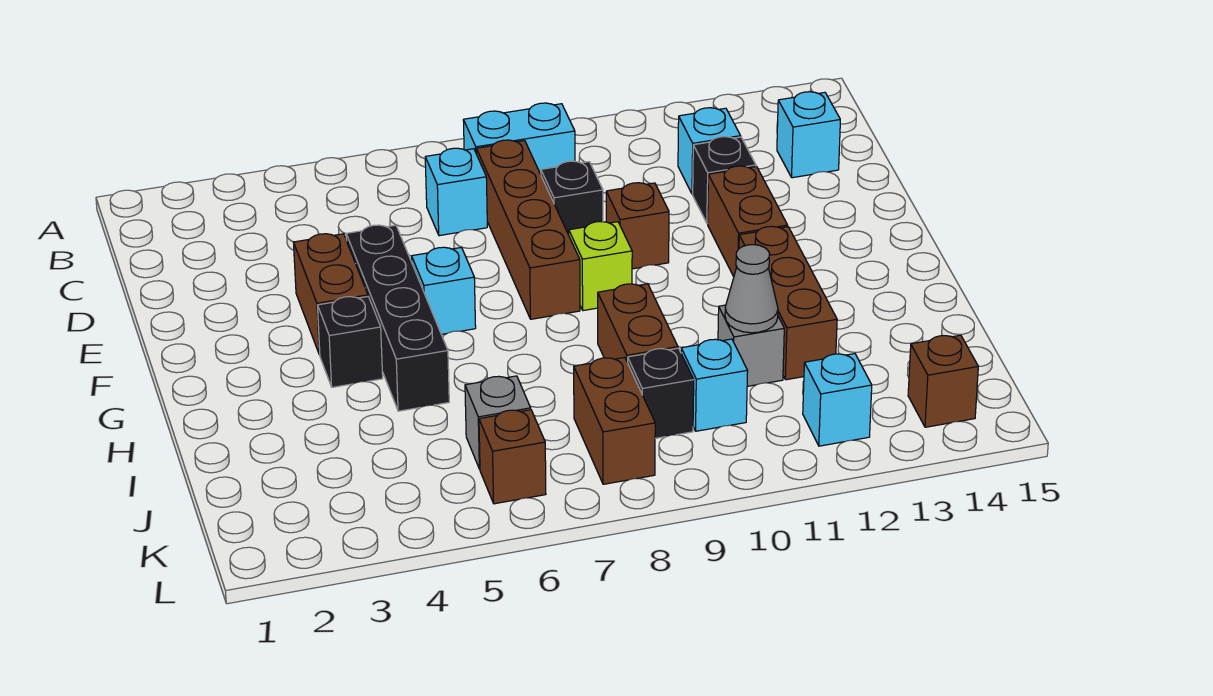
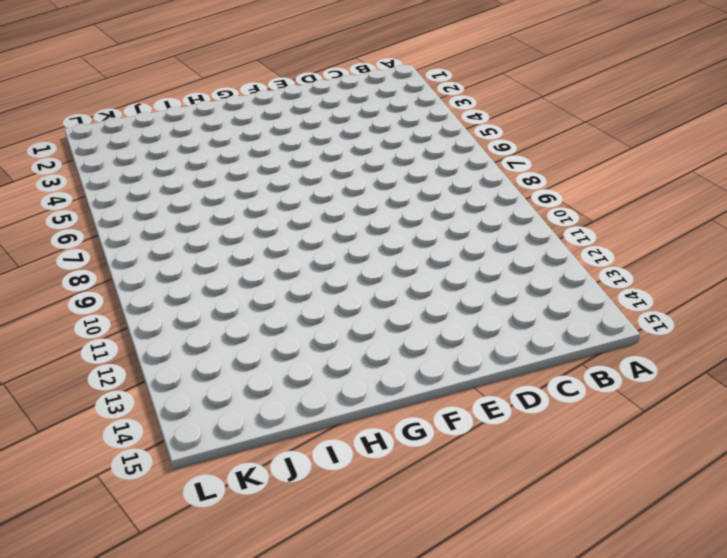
none -> cyan 1x2 brick [463,103,575,174]
none -> cyan 1x1 brick [425,148,487,236]
none -> brown 1x4 brick [476,140,580,319]

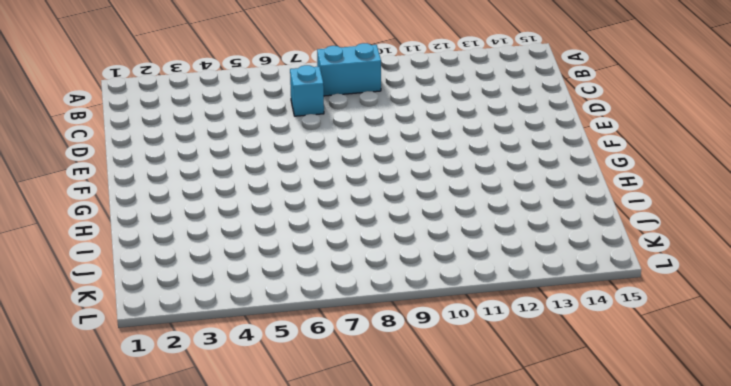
none -> brown 1x4 brick [476,140,580,319]
none -> cyan 1x1 brick [678,108,741,194]
none -> cyan 1x1 brick [777,92,840,178]

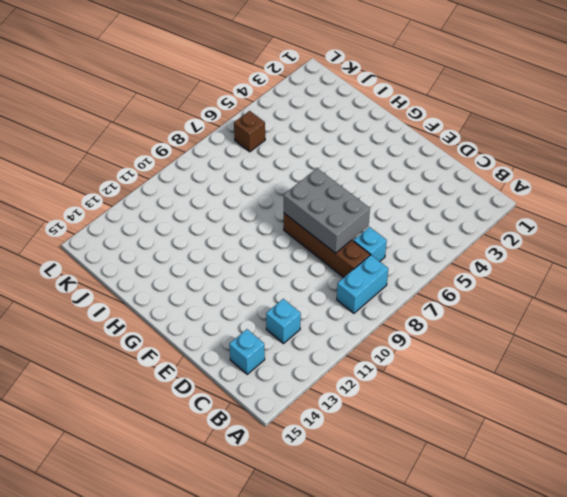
grey 2x3 brick [284,168,370,253] -> none
none -> black 1x1 brick [541,161,603,235]
none -> black 1x1 brick [693,137,756,224]
none -> brown 1x2 brick [294,234,368,355]

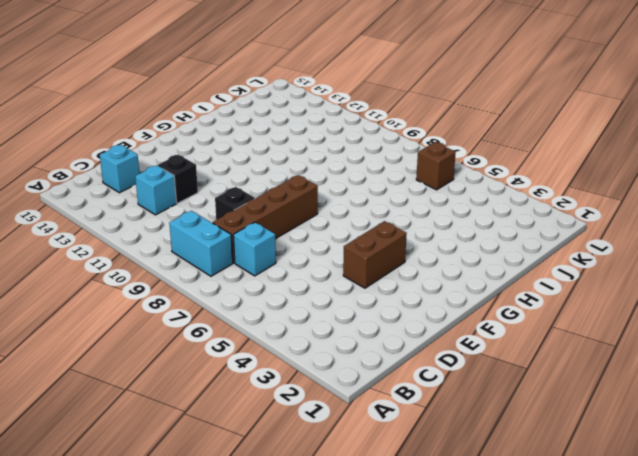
none -> black 1x4 brick [346,225,449,411]
none -> brown 1x1 brick [606,183,669,269]
none -> brown 1x2 brick [708,166,788,277]

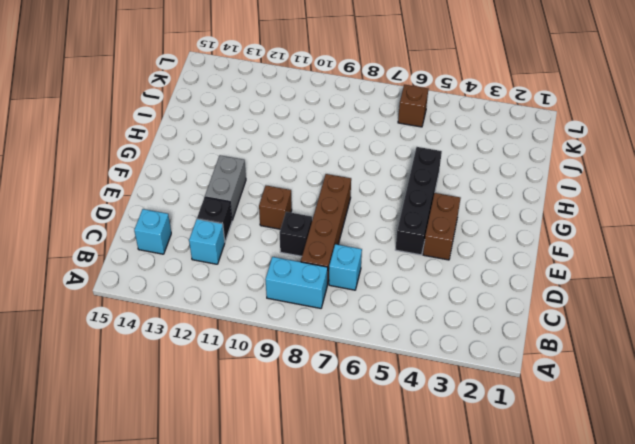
grey 1x2 brick [205,155,246,220] -> brown 1x2 brick [708,166,788,277]
none -> cyan 1x1 brick [412,247,476,334]
none -> lime 1x1 brick [569,222,632,311]
none -> black 1x1 brick [318,297,383,387]

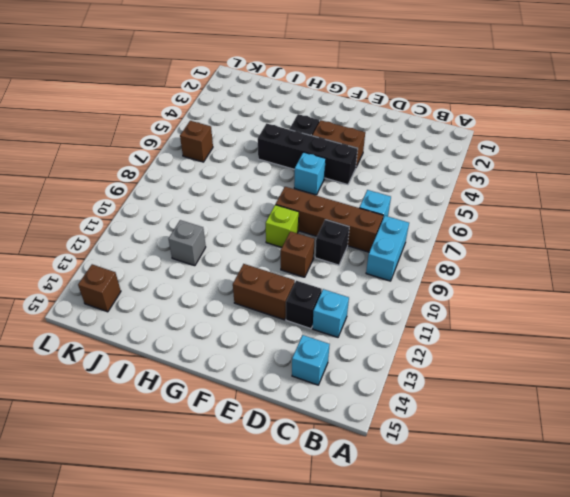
none -> brown 1x3 brick [739,226,837,380]
none -> brown 1x2 brick [598,284,678,362]
none -> grey 1x1 brick [465,376,531,469]

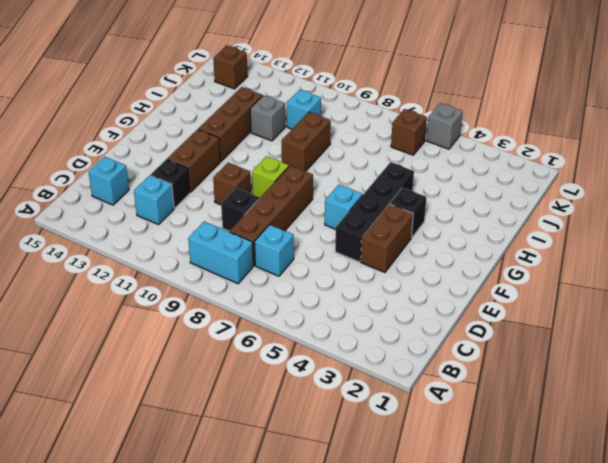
grey 1x1 brick [427,103,463,149] -> grey 1x1 brick moved to [465,376,531,469]
none -> brown 1x2 brick [574,357,655,484]
none -> black 1x1 brick [628,348,694,438]
none -> cyan 1x1 brick [803,354,872,446]

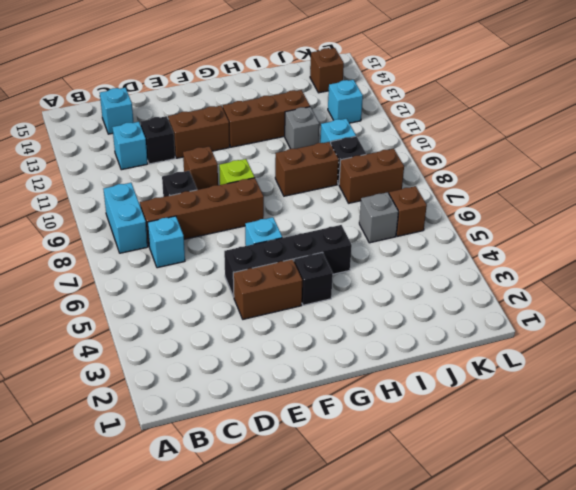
none -> grey 1x1 cone [725,245,778,333]

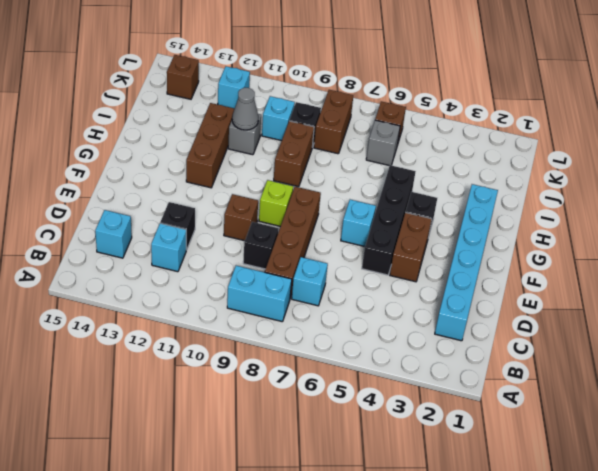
cyan 1x6 brick [435,184,498,341] -> none
none -> brown 1x2 brick [708,166,788,277]

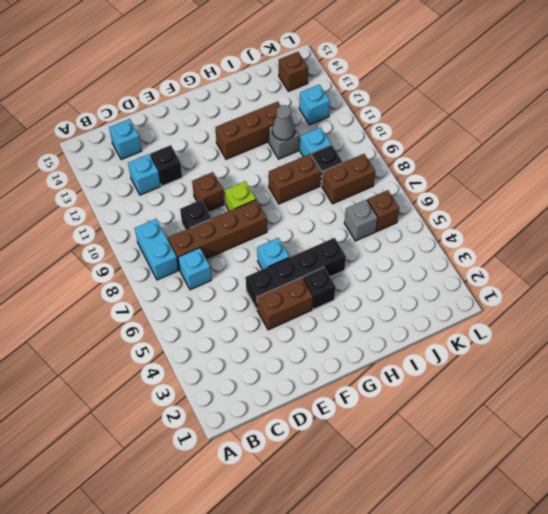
none -> brown 1x2 brick [708,166,788,277]

